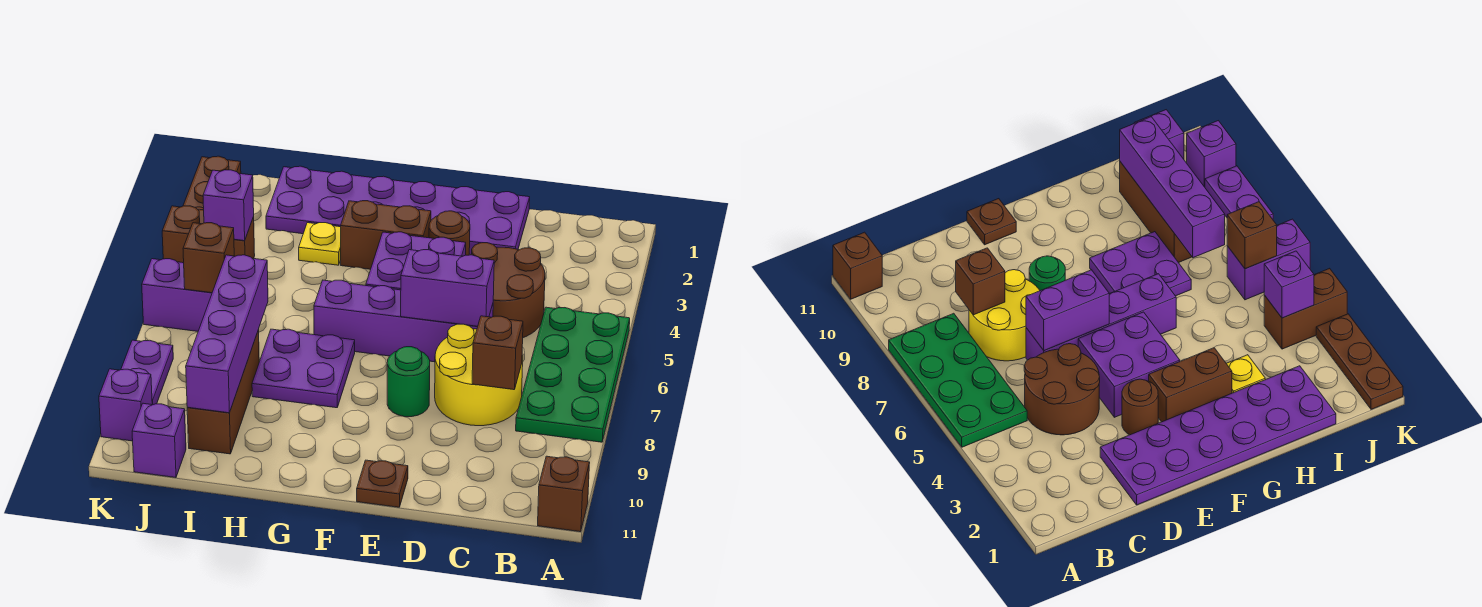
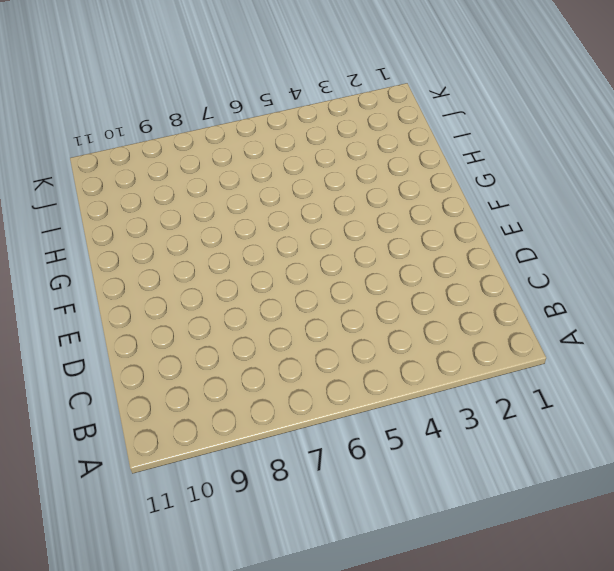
none -> green 2x4 plate [516,307,630,442]
none -> brown 1x1 brick [538,456,590,532]
none -> brown 2x2 round brick [472,243,545,338]

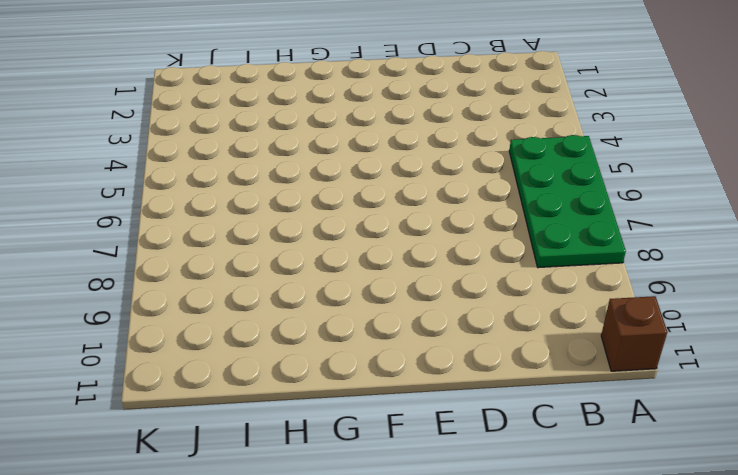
none -> brown 2x2 round brick [472,243,545,338]
none -> yellow 2x2 round brick [435,324,523,426]
none -> purple 2x6 plate [266,166,530,255]

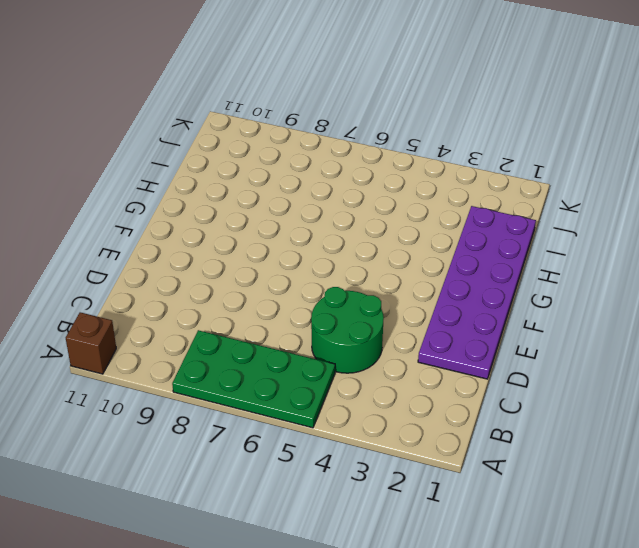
green 2x2 round brick [311,287,384,373] -> brown 2x2 round brick [472,243,545,338]
none -> yellow 2x2 round brick [435,324,523,426]
none -> purple 1x4 brick [314,280,493,362]
none -> brown 1x1 round brick [429,211,470,255]

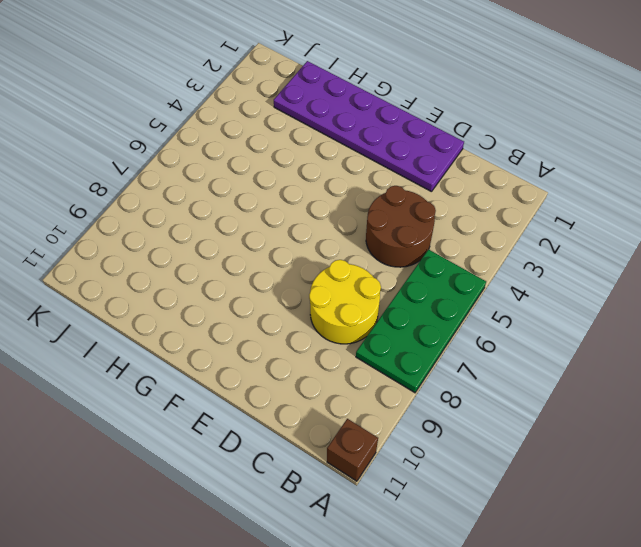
none -> purple 1x4 brick [314,280,493,362]
none -> brown 1x1 round brick [429,211,470,255]
none -> purple 2x2 brick [366,232,466,290]

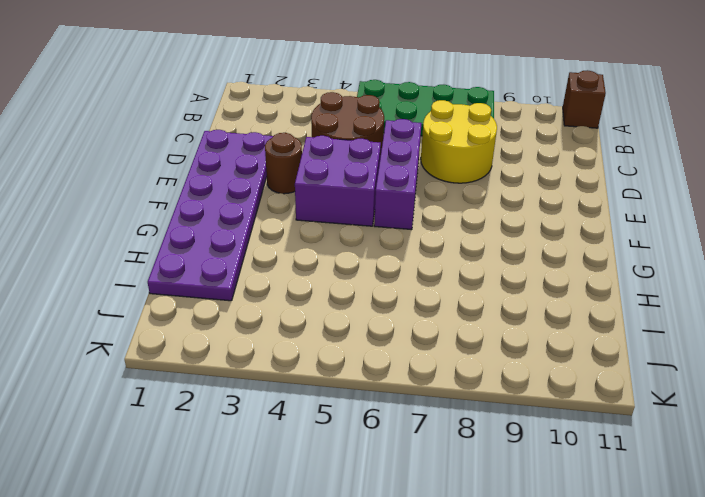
purple 1x3 brick [374,119,422,230] -> purple 1x4 brick [314,280,493,362]
none -> green 1x1 round brick [387,347,430,417]
none -> brown 1x1 plate [357,460,408,507]
none -> brown 1x2 brick [341,201,431,269]

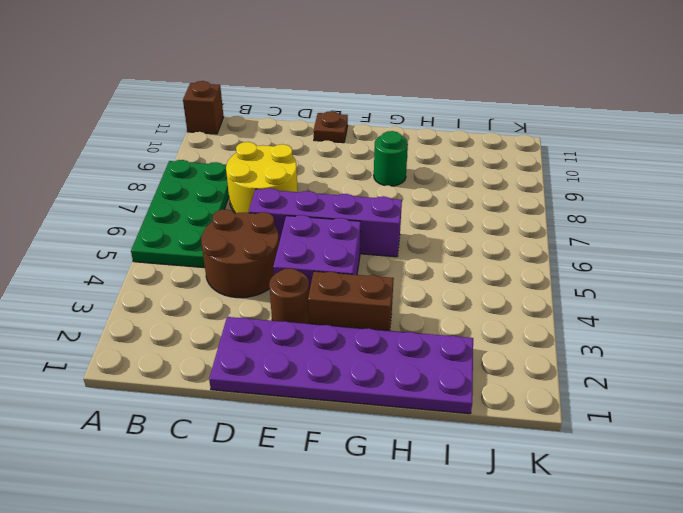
green 1x1 round brick [374,131,408,186] -> green 1x1 round brick moved to [387,347,430,417]
none -> purple 2x2 plate [252,329,355,408]
none -> yellow 1x1 plate [299,223,341,265]
none -> brown 1x3 brick [187,330,259,454]

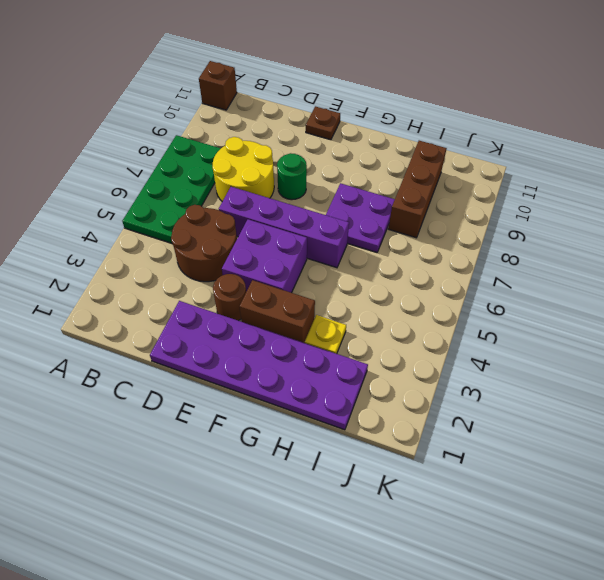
none -> brown 1x2 brick [162,206,255,263]
none -> purple 1x2 brick [142,259,212,331]
none -> purple 1x1 brick [132,403,186,478]

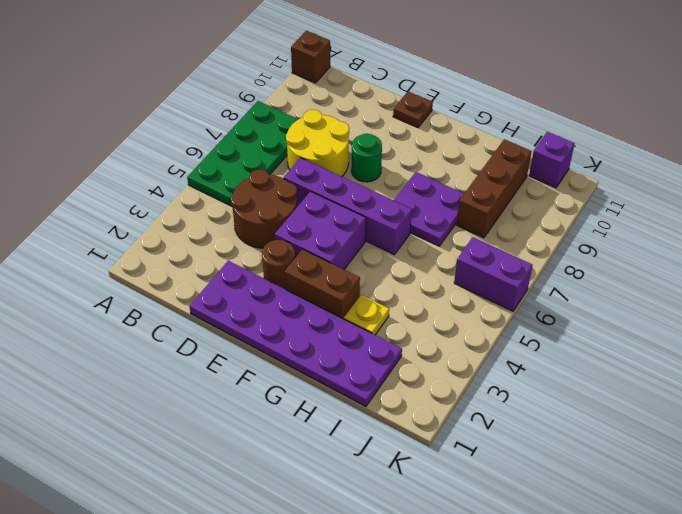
none -> brown 1x2 brick [162,206,255,263]
none -> brown 1x3 plate [183,156,241,210]
none -> purple 1x2 plate [121,340,173,405]

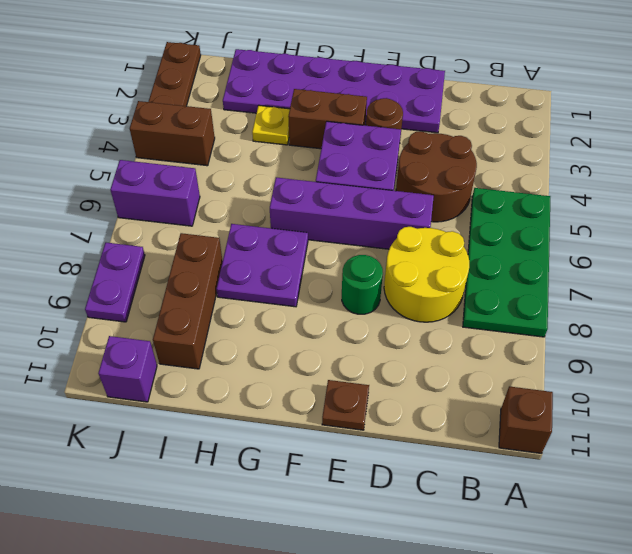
none -> purple 1x1 brick [99,369,152,441]
none -> brown 1x1 brick [472,316,523,390]
none -> purple 1x2 brick [401,250,494,326]

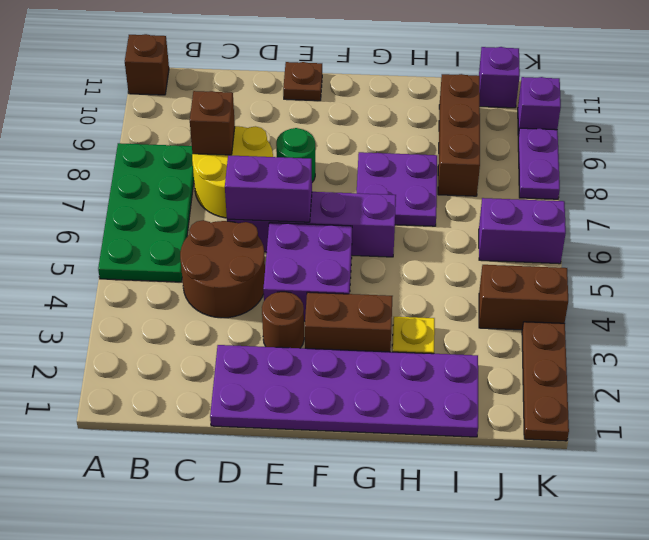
none -> purple 1x4 brick [186,255,268,413]
none -> purple 1x1 brick [203,170,254,241]
none -> brown 1x1 brick [183,223,234,293]

